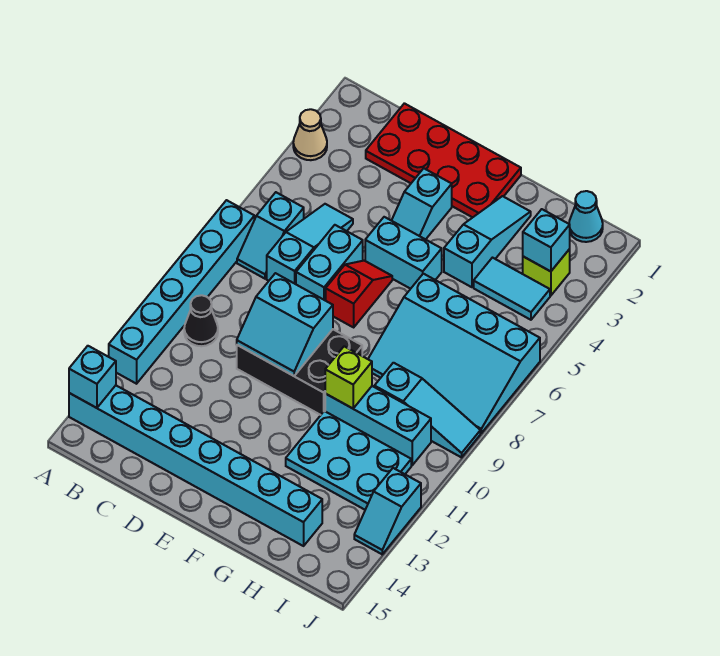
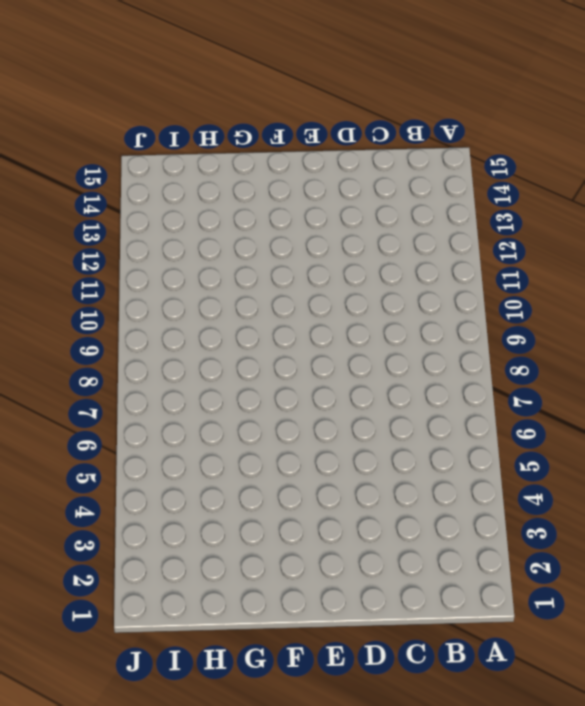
none -> tan 1x1 cone [293,109,327,160]
none -> cyan 1x6 brick [109,200,254,384]
none -> cyan 1x8 brick [69,385,322,546]

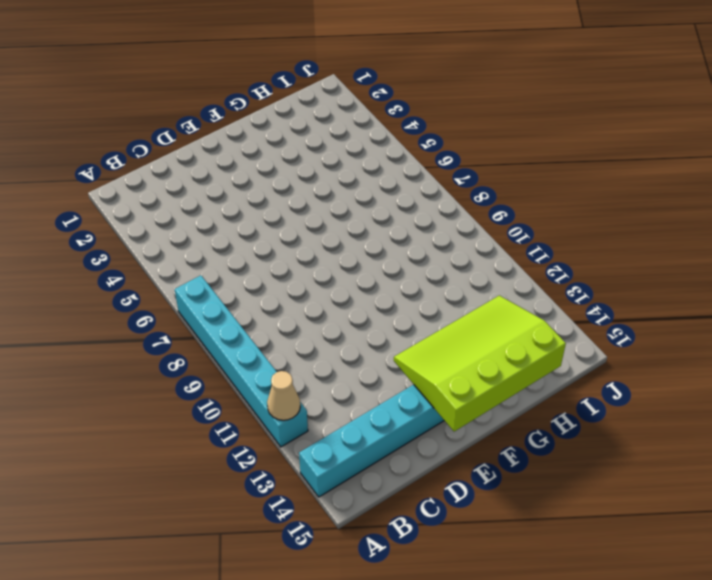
tan 1x1 cone [267,371,300,420] -> tan 1x1 cone moved to [293,109,327,160]
lime 3x4 slope [394,296,566,432] -> none
none -> cyan 1x2 slope [237,192,304,279]
none -> black 1x1 cone [184,295,218,346]
none -> red 2x4 plate [366,103,521,217]

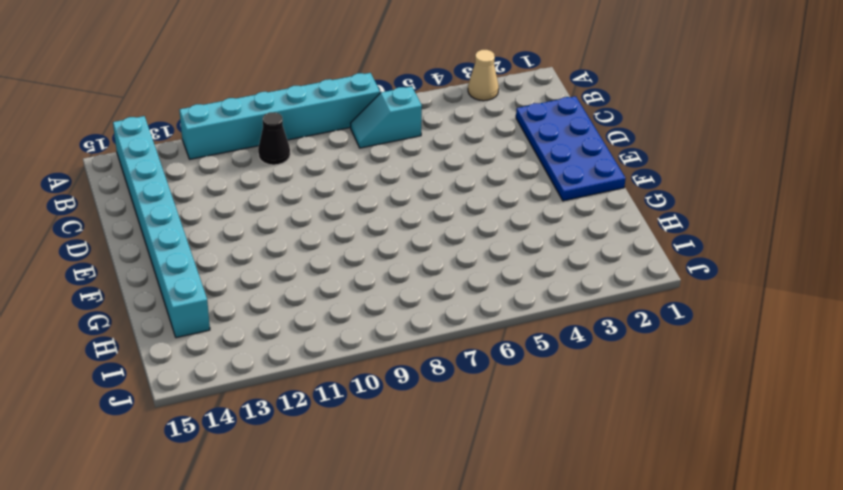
blue 2x4 plate [516,96,626,201] -> red 2x4 plate [366,103,521,217]
none -> cyan 1x3 slope [267,204,353,284]
none -> cyan 1x2 brick [296,225,363,301]
none -> black 2x3 brick [237,329,362,415]

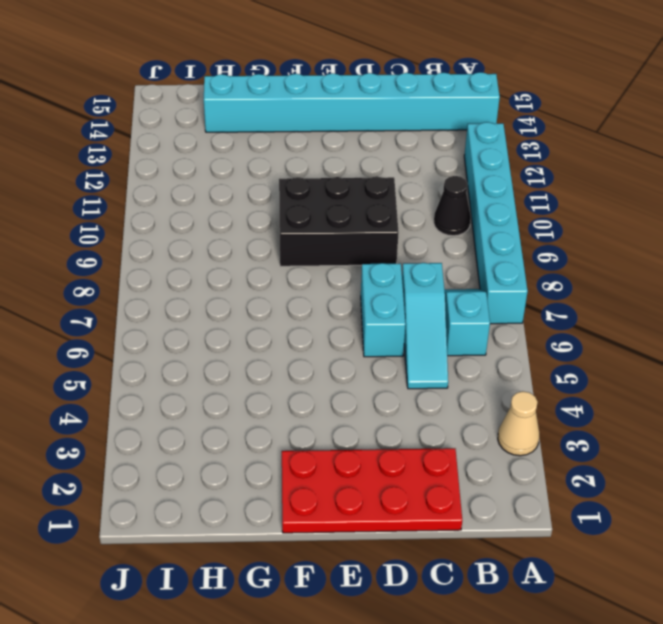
none -> cyan 1x2 slope [392,168,452,240]
none -> cyan 1x2 brick [365,217,442,289]
none -> red 1x2 slope [326,261,392,327]

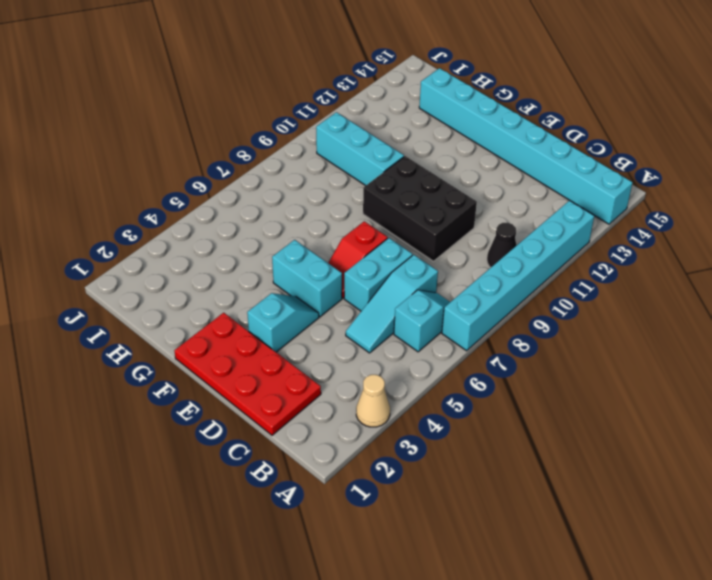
none -> cyan 1x3 slope [444,196,531,287]
none -> cyan 3x4 slope [368,274,540,433]
none -> cyan 2x3 plate [286,411,411,510]

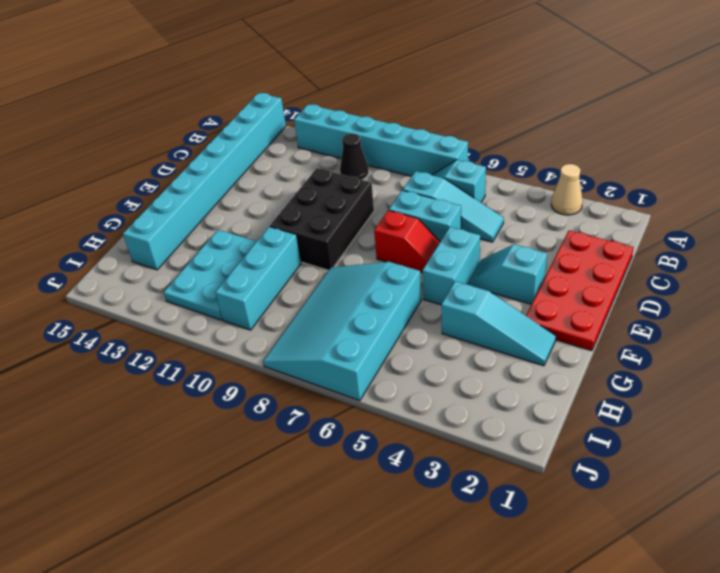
none -> cyan 1x2 tile [474,258,550,320]
none -> cyan 1x3 slope [374,363,480,457]
none -> cyan 1x1 cone [569,191,603,242]

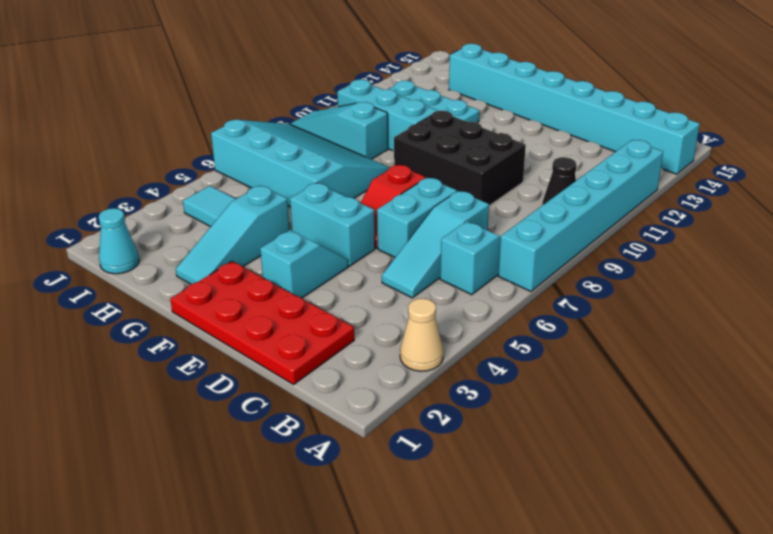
none -> lime 1x1 brick [523,249,570,296]
none -> cyan 1x2 slope [354,468,421,554]
none -> cyan 1x1 brick [69,346,116,408]

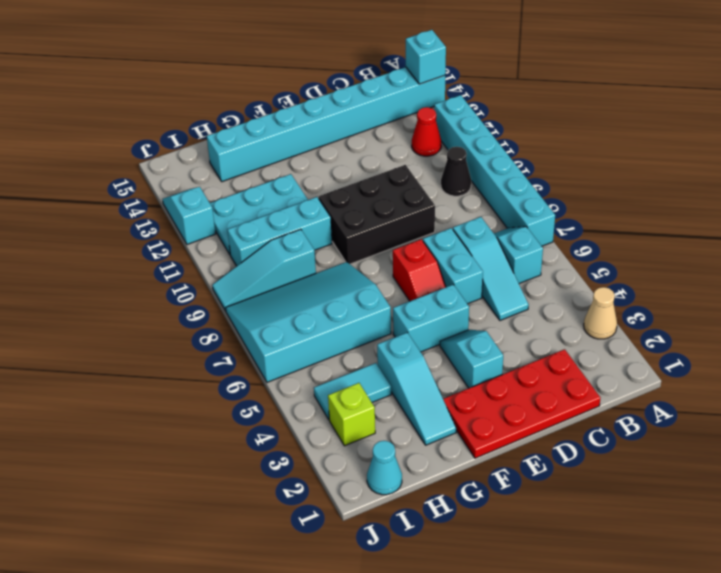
red 1x1 cone [412,107,441,156] -> none
none -> cyan 2x2 slope [237,273,333,376]
none -> lime 1x1 brick [325,346,372,408]
none -> cyan 1x1 brick [523,209,570,272]

